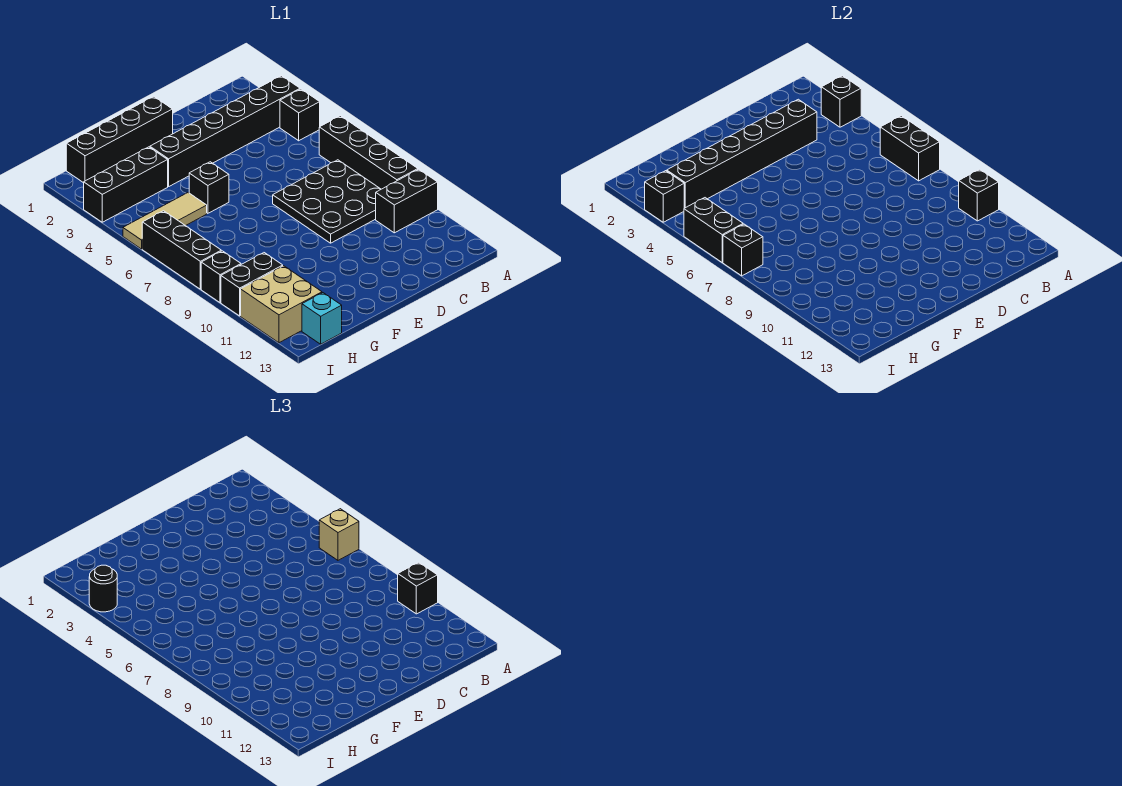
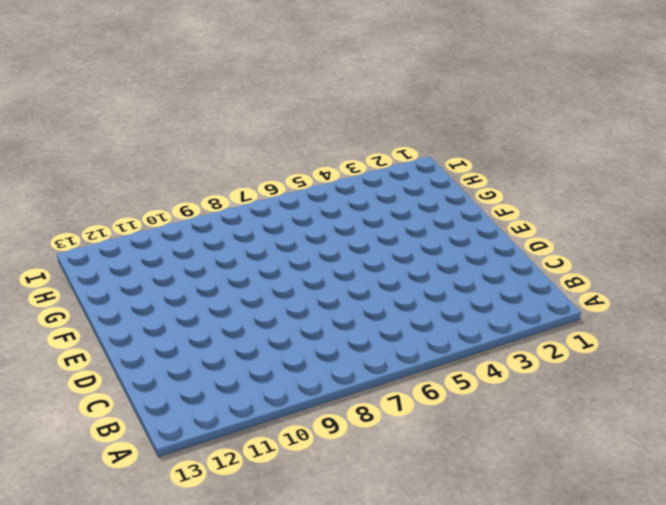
none -> black 1x6 brick [150,76,300,187]
none -> black 1x1 brick [280,89,320,141]
none -> black 1x4 brick [319,116,418,189]

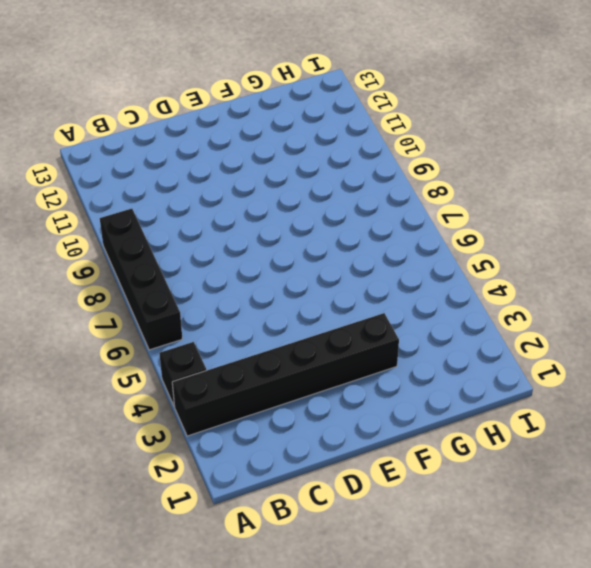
none -> black 1x2 brick [376,169,438,233]
none -> black 3x3 plate [273,160,381,243]
none -> black 1x4 brick [66,96,173,183]

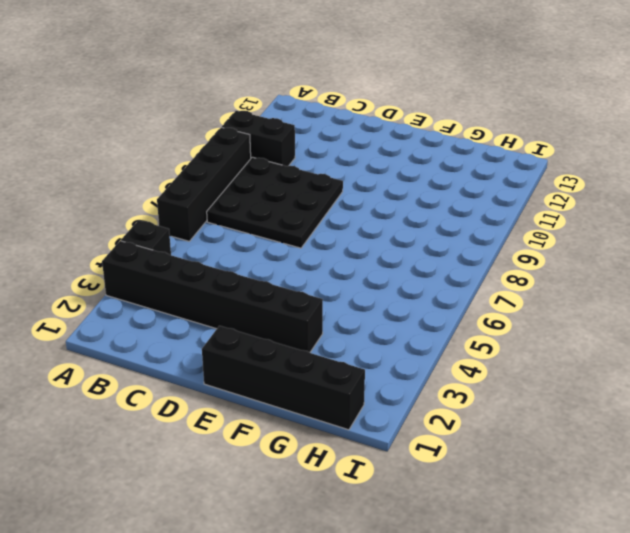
none -> black 1x1 brick [189,162,229,213]
none -> black 1x3 brick [84,147,168,222]
none -> tan 1x3 tile [123,193,207,249]

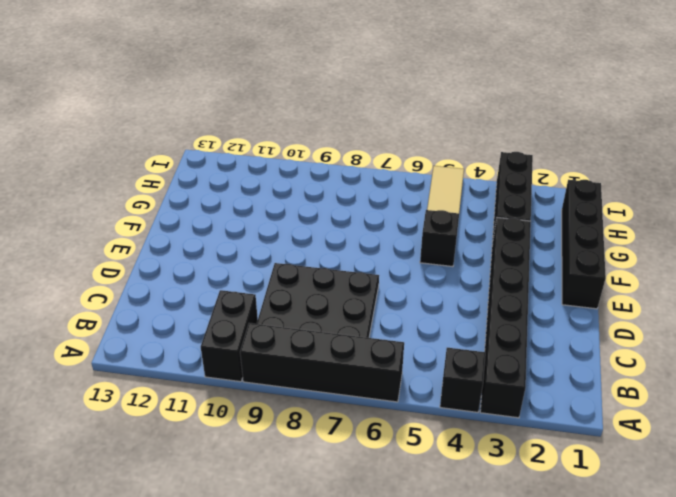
none -> black 1x2 brick [221,253,283,316]
none -> tan 2x2 brick [241,266,322,343]
none -> cyan 1x1 brick [302,293,342,344]

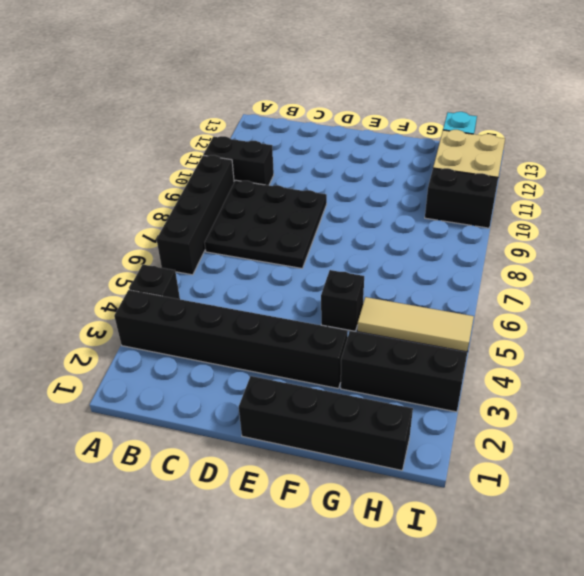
none -> black 1x3 brick [142,211,221,289]
none -> black 1x1 brick [201,251,241,303]
none -> black 1x1 brick [821,76,861,127]

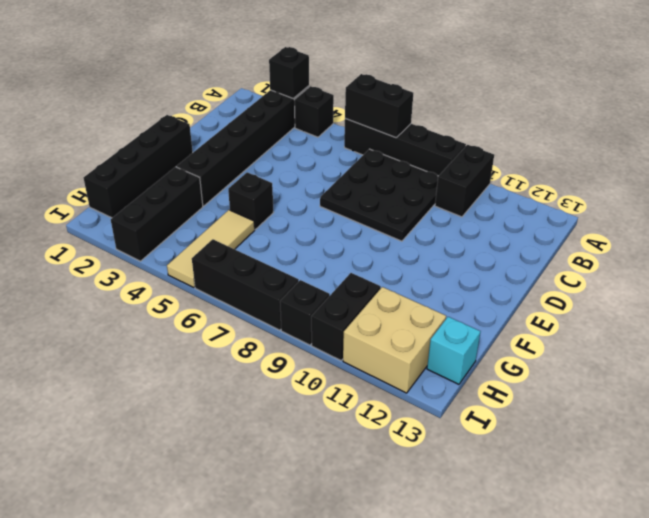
none -> black 1x1 brick [959,169,999,221]
none -> black 1x6 brick [667,99,817,208]
none -> black 1x1 brick [645,171,684,222]

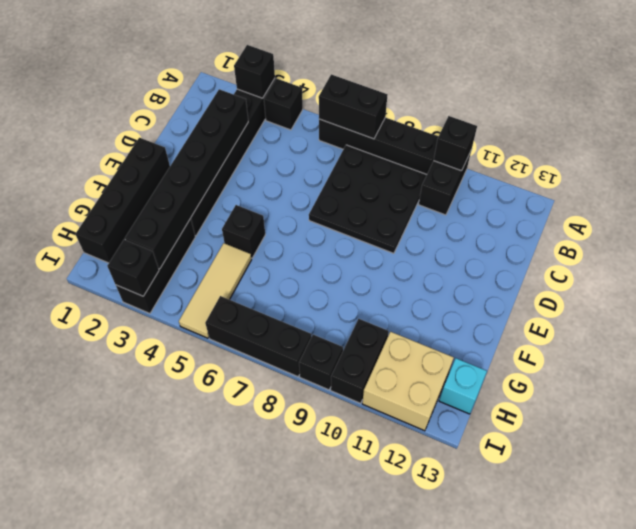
none -> black 1x2 brick [684,198,743,262]
none -> black 1x1 brick [723,224,763,276]
none -> tan 1x1 brick [319,509,359,560]

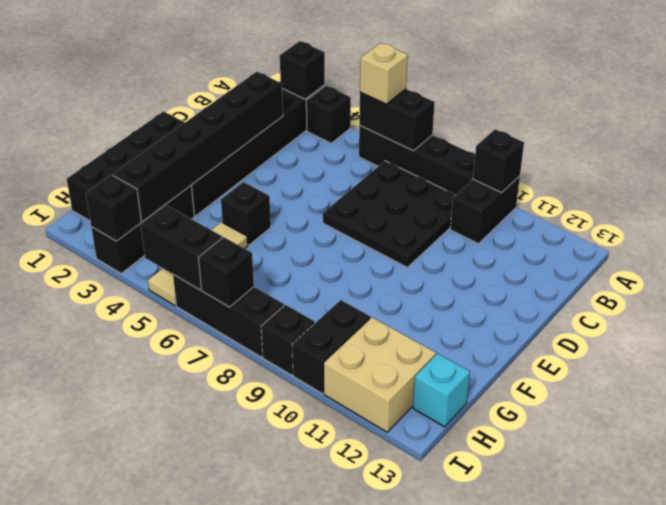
none -> black 1x1 brick [398,562,438,614]
none -> black 1x1 round brick [89,565,117,612]

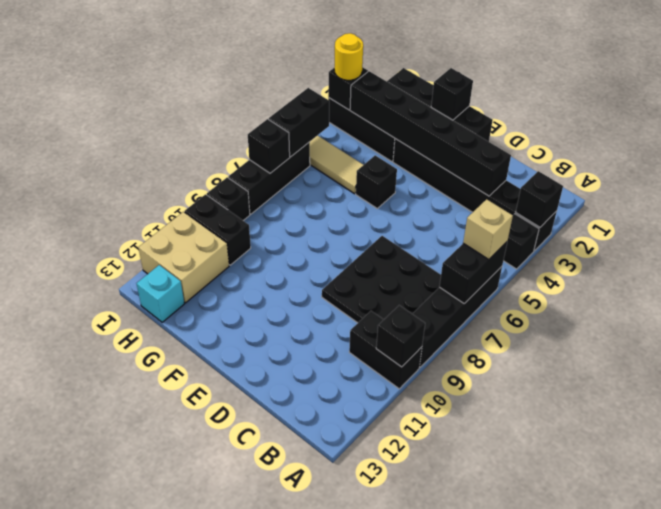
black 1x1 brick [431,68,473,120] -> black 1x1 brick moved to [398,562,438,614]
yellow 1x1 round brick [334,33,363,80] -> black 1x1 round brick [89,565,117,612]

